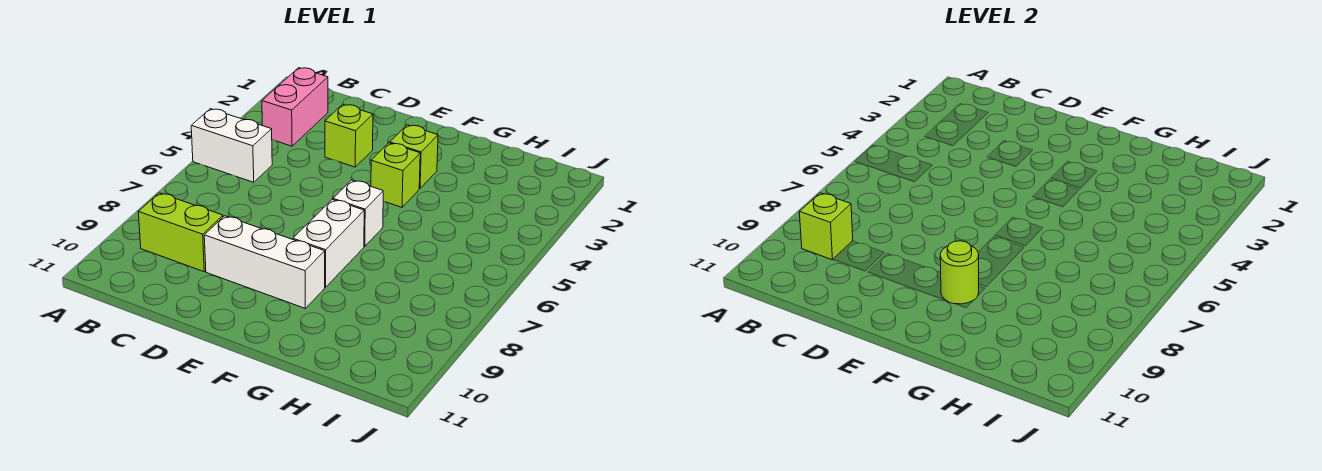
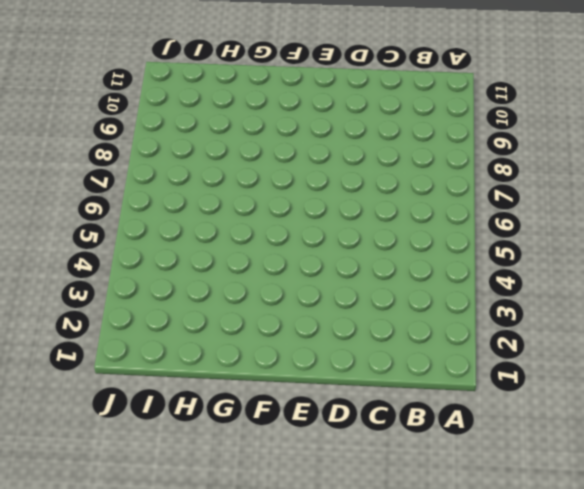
none -> white 1x2 brick [191,109,272,182]
none -> pink 1x2 brick [262,68,328,146]

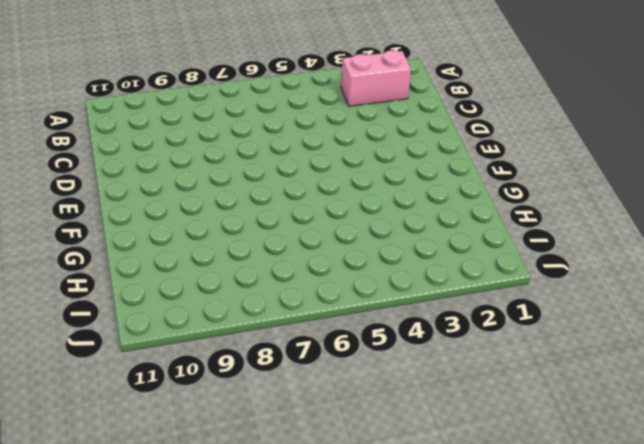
none -> white 1x2 brick [191,109,272,182]
none -> lime 1x2 brick [138,193,223,272]

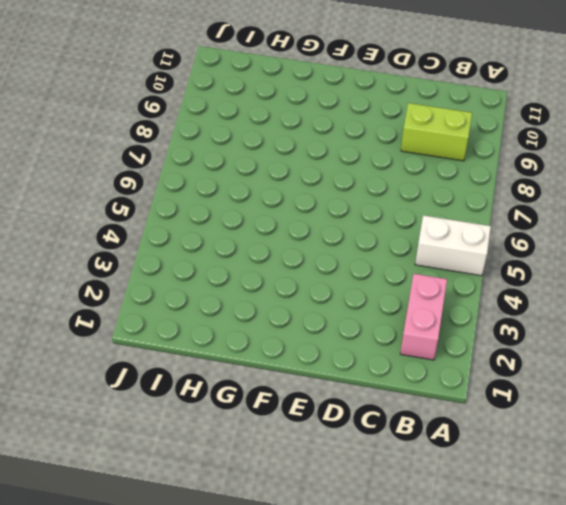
none -> lime 1x1 brick [325,104,373,167]
none -> white 1x3 brick [204,216,325,308]

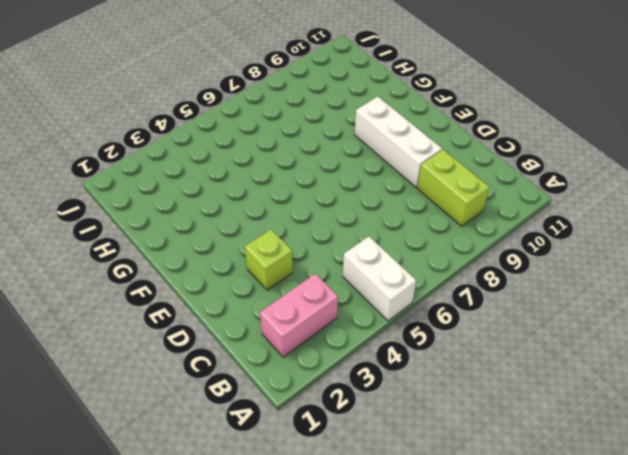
none -> lime 1x1 brick [390,125,438,189]
none -> lime 1x1 brick [371,143,420,207]

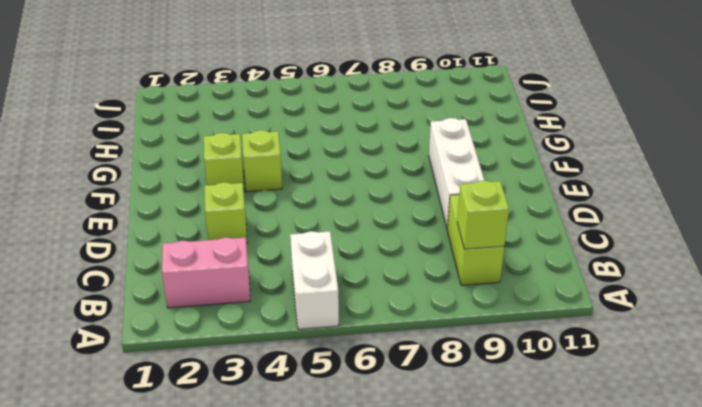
none -> white 1x1 brick [333,180,383,246]
none -> white 1x2 brick [293,199,364,287]

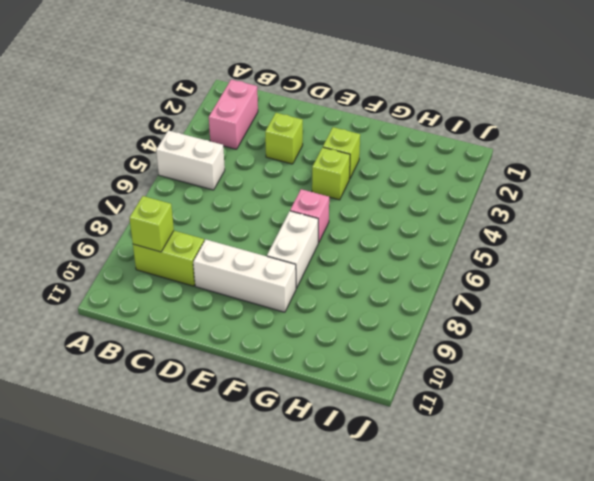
pink 1x1 brick [290,189,329,243] -> white 1x1 brick [333,180,383,246]
none -> lime 1x1 round brick [940,241,979,304]

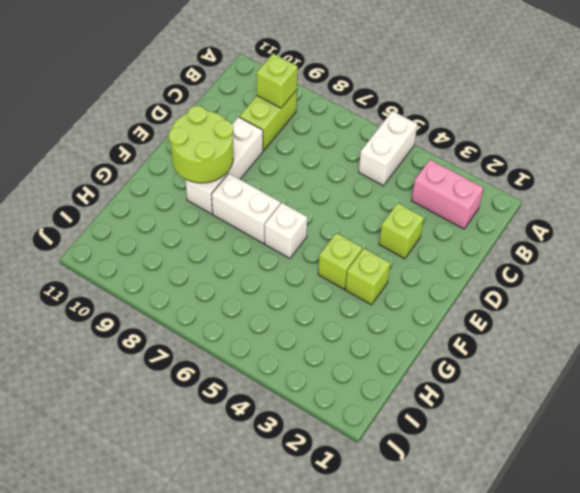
lime 2x2 round brick [169,106,233,183] -> lime 1x1 round brick [940,241,979,304]

